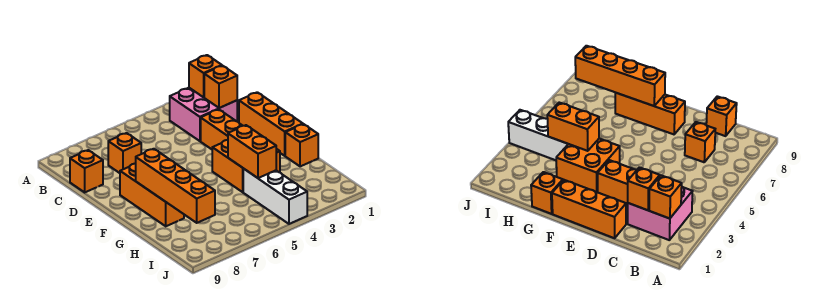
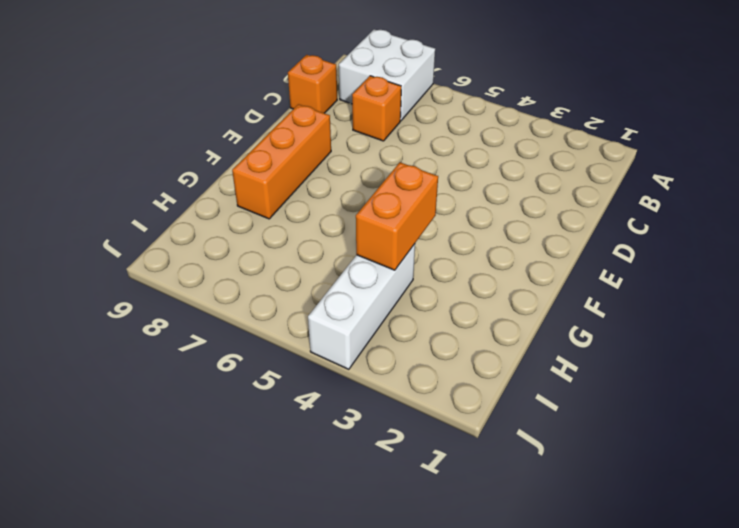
white 2x2 brick [339,30,435,121] -> none
none -> pink 2x2 brick [170,88,237,141]
none -> orange 1x3 brick [239,92,303,156]
none -> orange 1x2 brick [201,109,243,149]

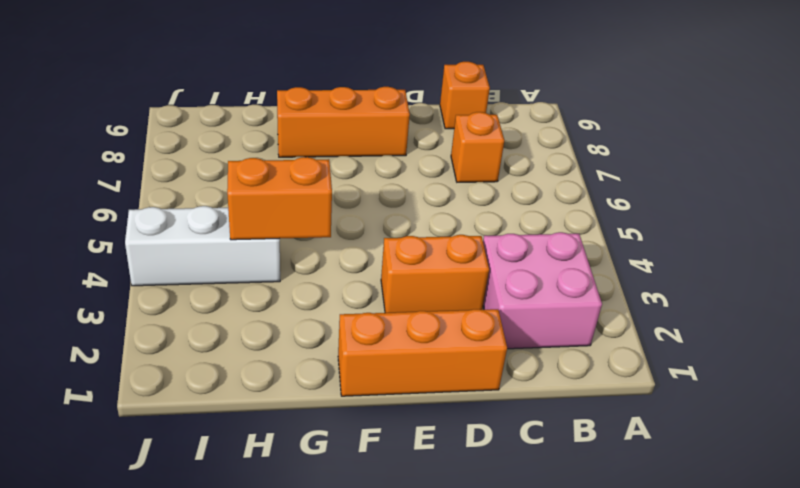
none -> orange 2x2 brick [212,140,280,192]
none -> orange 1x1 brick [285,124,318,166]
none -> orange 1x1 brick [189,55,222,97]

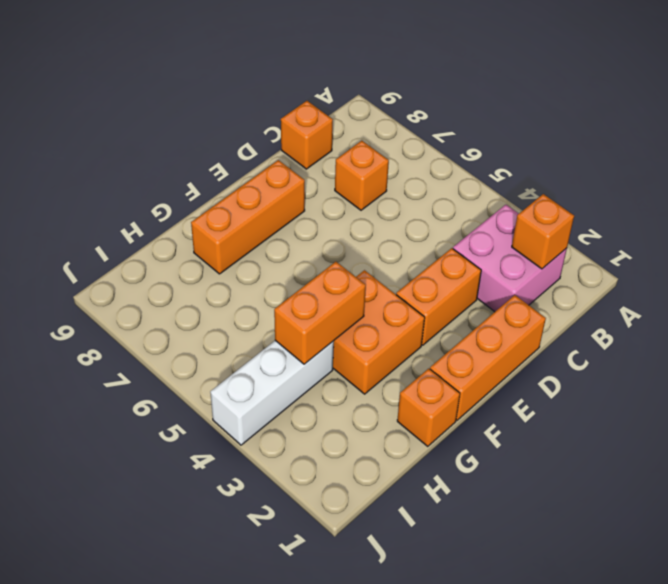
none -> orange 1x1 brick [204,66,237,108]
none -> orange 1x4 brick [136,149,215,223]

